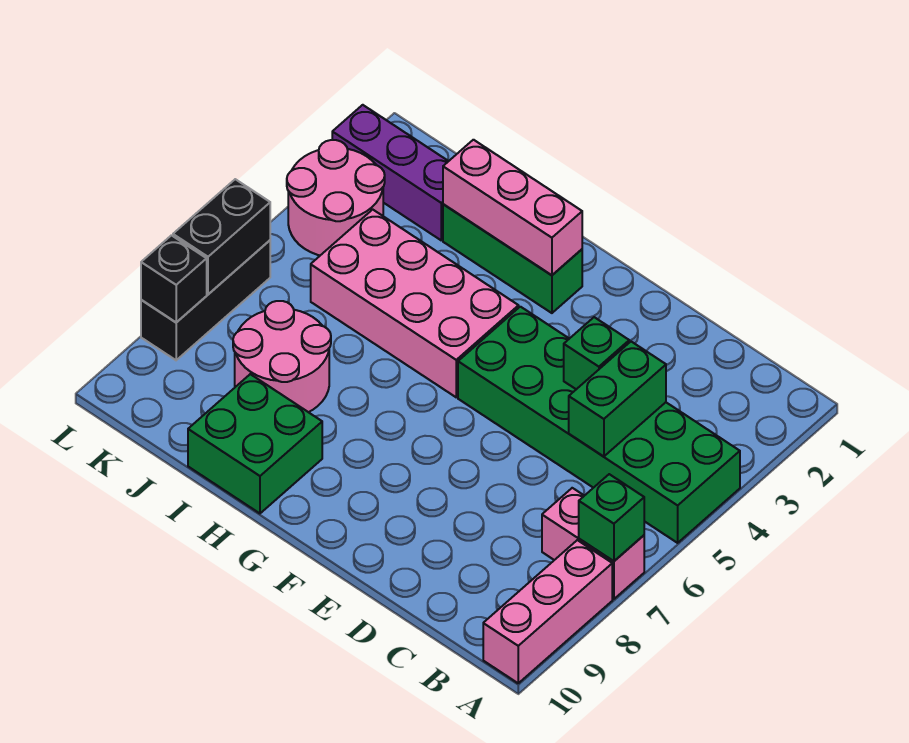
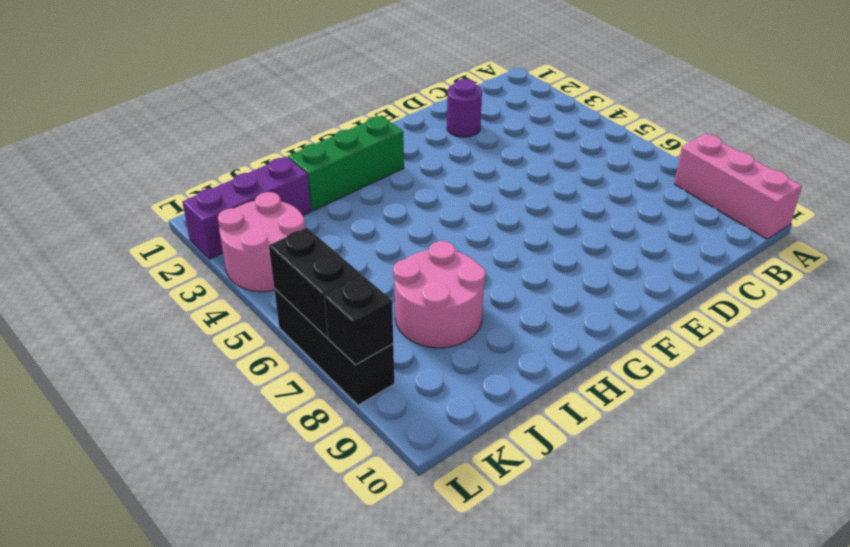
purple 1x1 round brick [447,79,482,137] -> none
none -> green 2x6 brick [458,307,740,543]
none -> pink 1x2 brick [542,488,644,599]
none -> pink 2x4 brick [311,210,519,397]

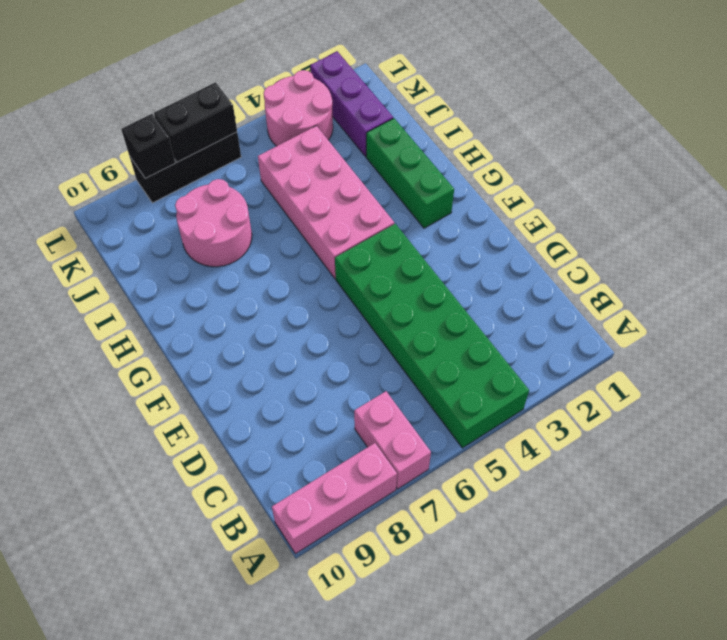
none -> green 2x2 brick [188,374,322,513]
none -> green 1x1 brick [579,474,644,561]
none -> green 1x2 brick [569,342,666,456]

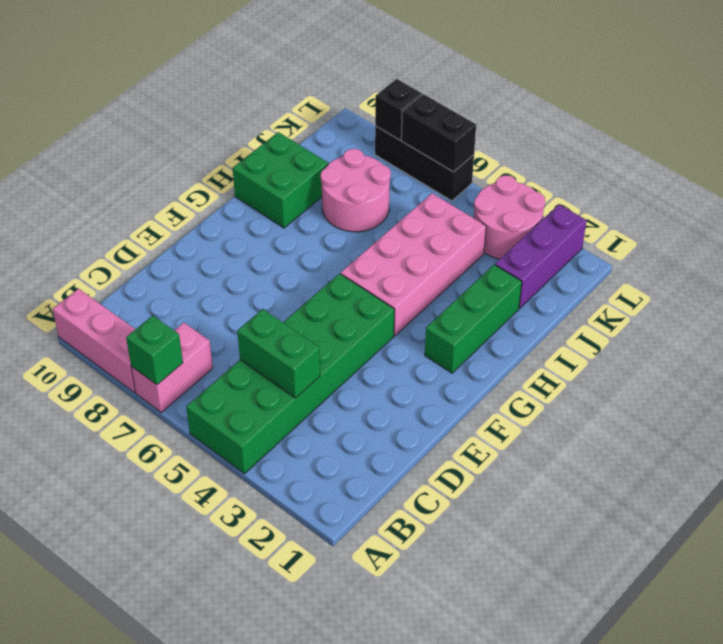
none -> green 1x1 brick [564,317,629,389]
none -> pink 1x3 brick [443,140,582,275]

